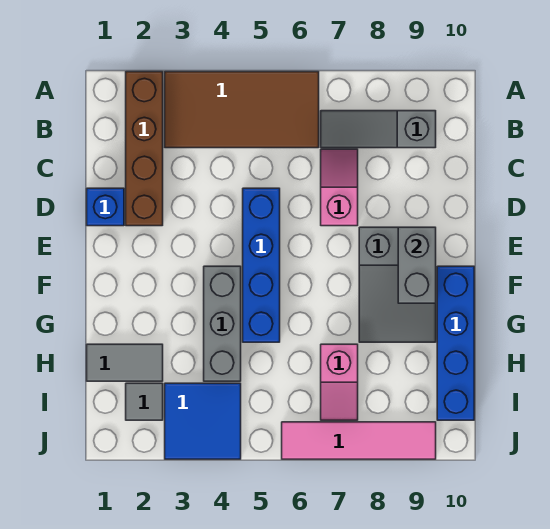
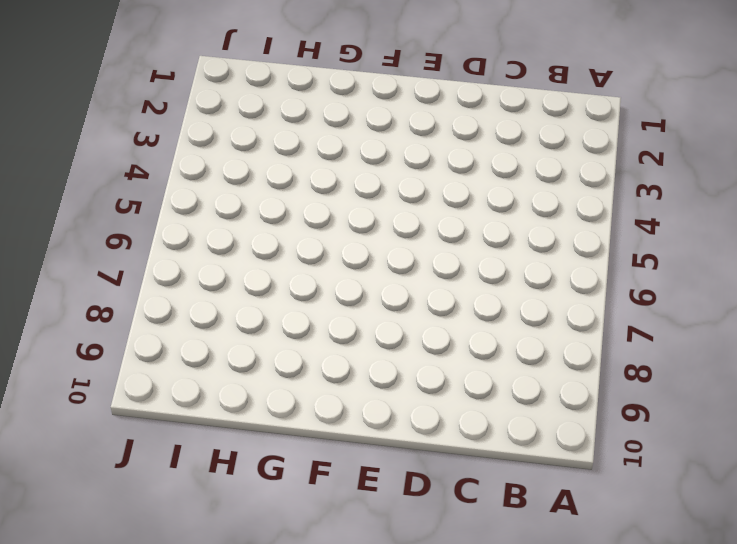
none -> brown 1x4 brick [126,72,163,226]
none -> brown 2x4 tile [165,72,319,148]
none -> grey 1x3 slope [321,111,436,148]

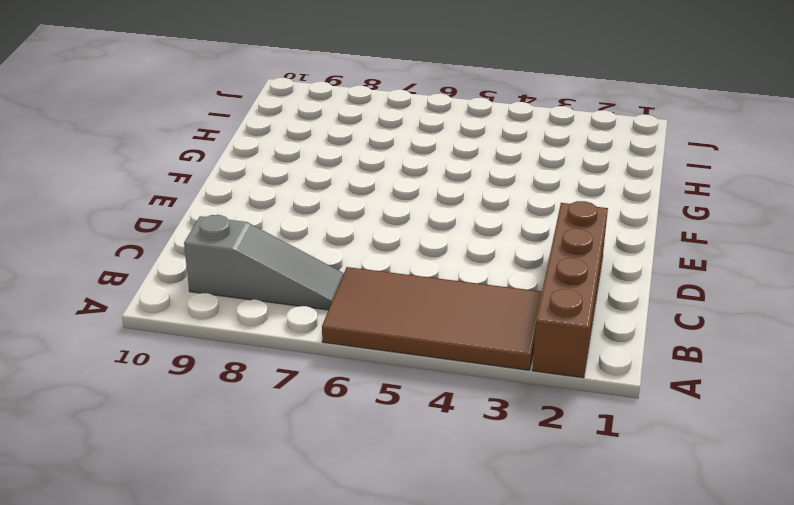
none -> pink 1x2 slope [321,149,358,226]
none -> blue 1x1 brick [87,188,124,226]
none -> blue 1x4 brick [243,188,280,342]

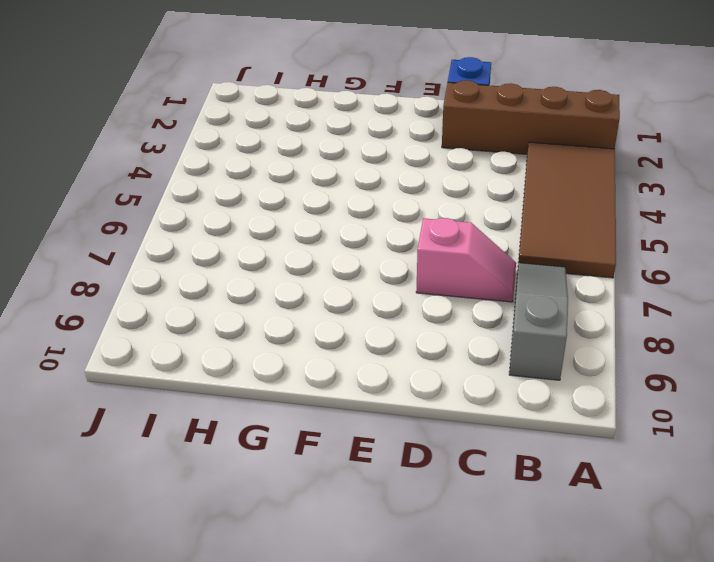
none -> blue 1x4 brick [243,188,280,342]
none -> grey 2x3 slope [359,227,436,342]
none -> grey 1x3 brick [204,266,241,381]

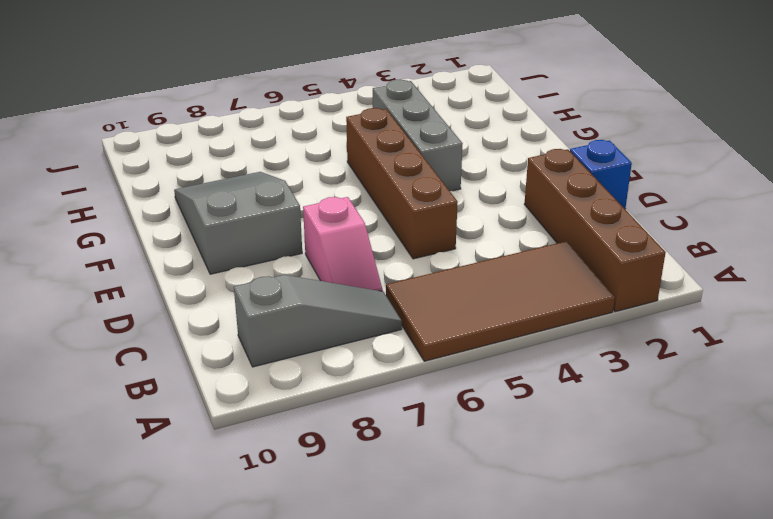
brown 1x4 brick [346,108,458,259] -> blue 1x4 brick [243,188,280,342]
none -> blue 1x4 brick [437,266,474,420]
none -> grey 1x2 tile [87,344,163,381]
none -> pink 1x2 slope [321,344,358,420]

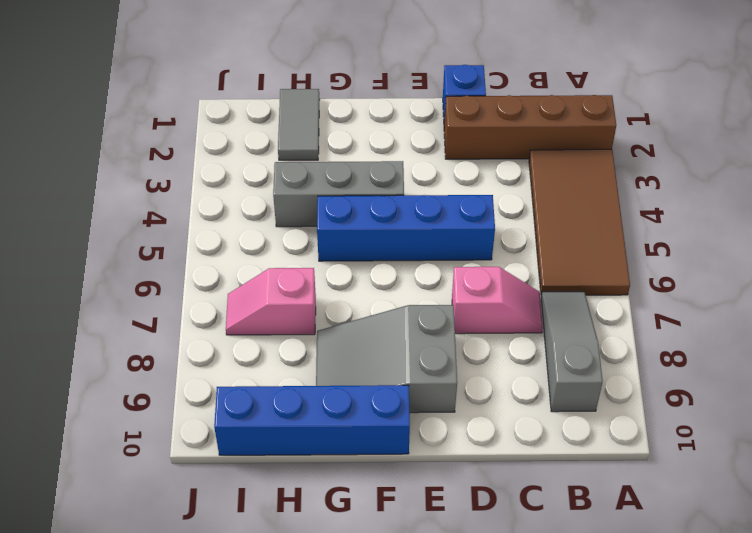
none -> grey 1x1 tile [126,383,163,420]
none -> blue 2x2 tile [165,383,241,459]
none -> pink 1x4 tile [282,422,436,459]

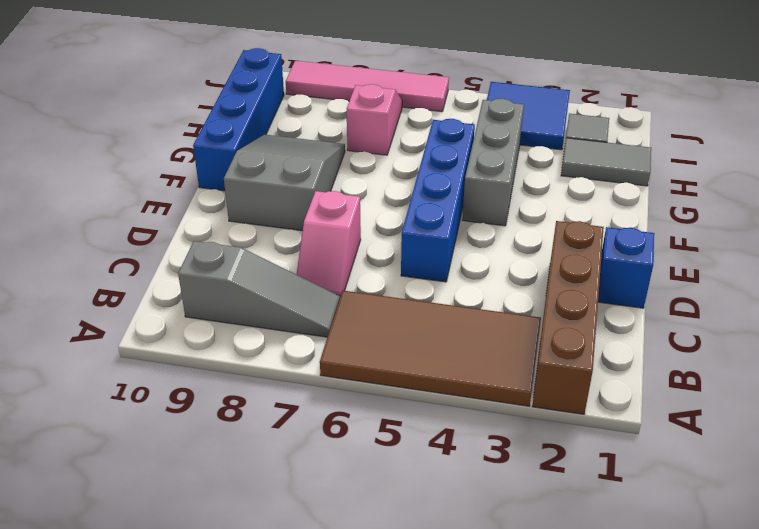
none -> grey 1x2 brick [398,227,436,303]

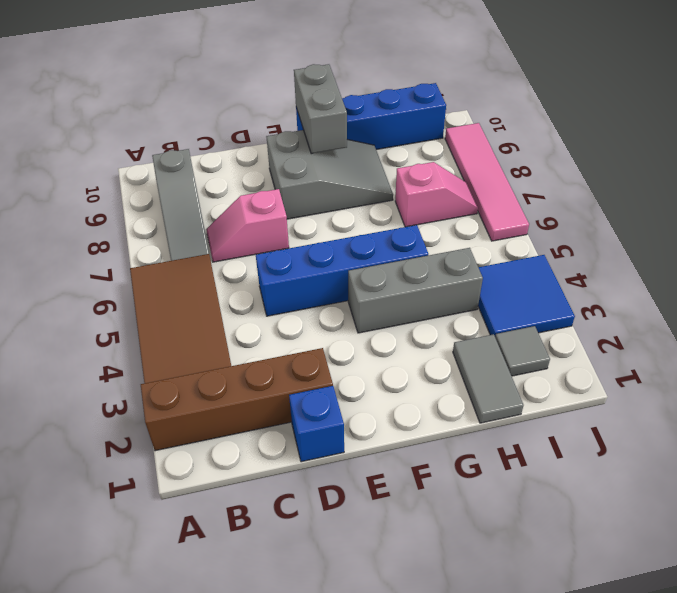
grey 1x2 brick [294,64,347,154] -> grey 1x2 brick turned to [398,227,436,303]

